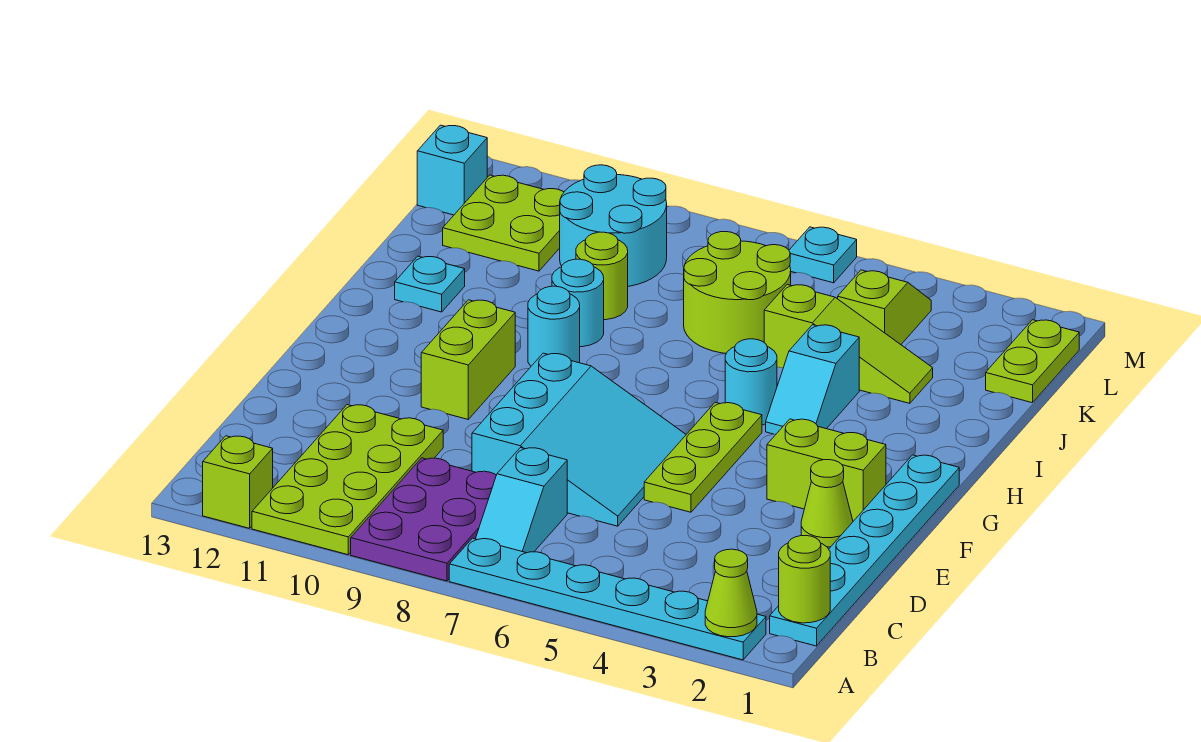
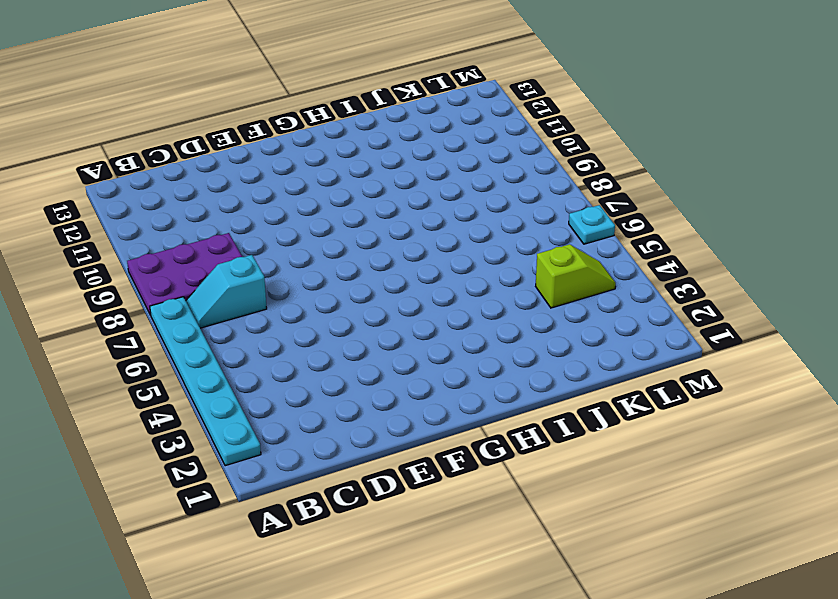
none -> lime 2x4 plate [252,405,443,555]
none -> lime 1x1 brick [203,436,273,528]
none -> cyan 1x6 plate [770,455,959,646]

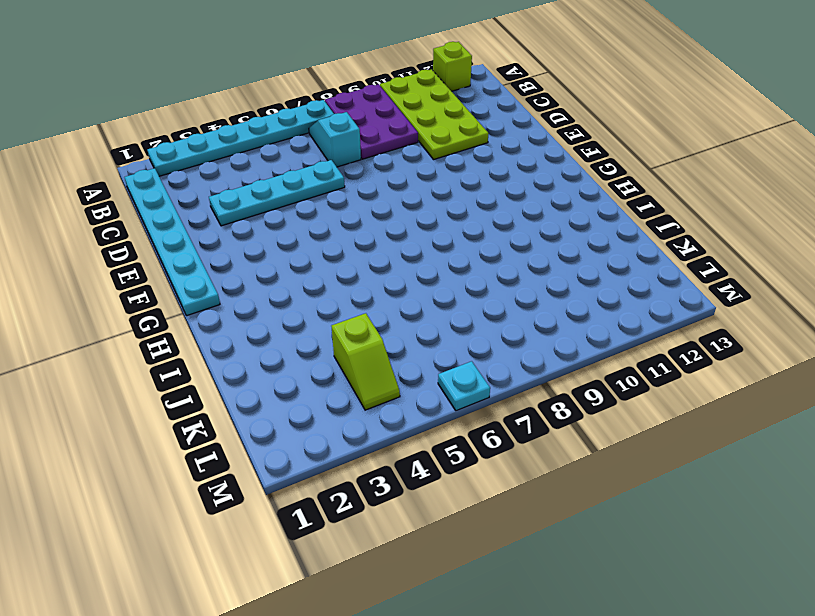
cyan 1x4 plate [209,160,345,226] -> cyan 3x3 slope [472,353,686,526]
none -> lime 1x1 cone [801,460,853,547]
none -> lime 1x3 plate [644,402,762,512]
none -> lime 1x2 brick [767,419,886,521]

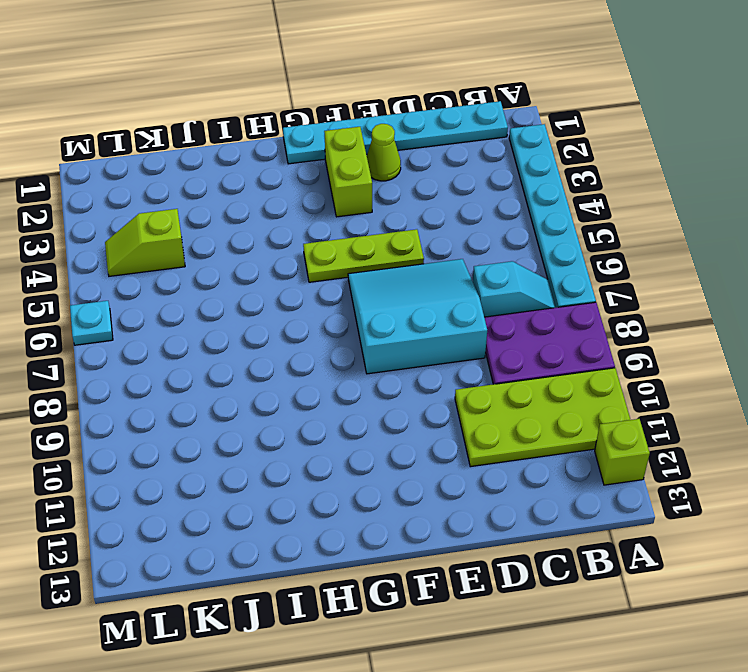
none -> lime 1x2 brick [421,300,515,419]
none -> cyan 1x2 slope [766,325,859,434]
none -> cyan 1x1 round brick [725,339,777,425]

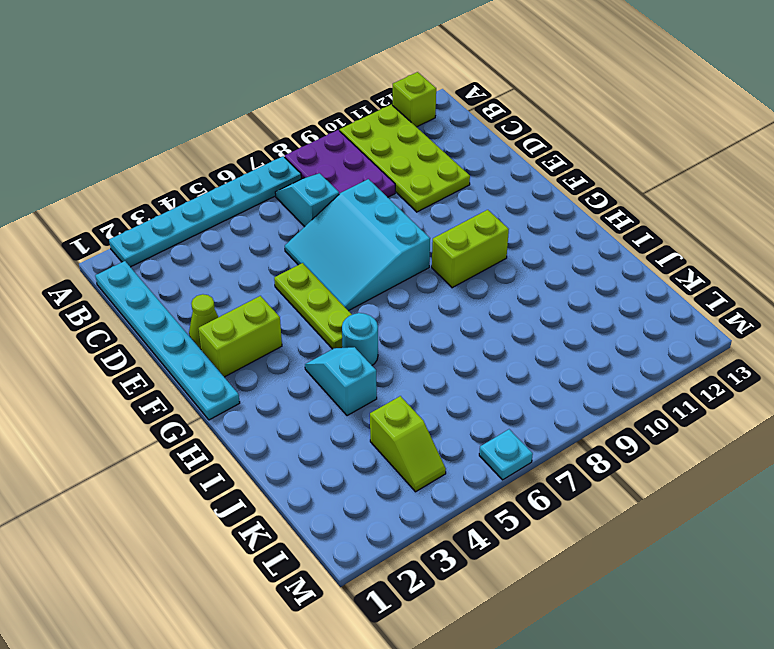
lime 1x2 brick [432,210,509,288] -> lime 1x2 brick turned to [421,300,515,419]
none -> cyan 1x1 round brick [528,286,580,366]
none -> cyan 1x1 round brick [552,259,604,347]
none -> cyan 1x1 plate [395,256,465,312]

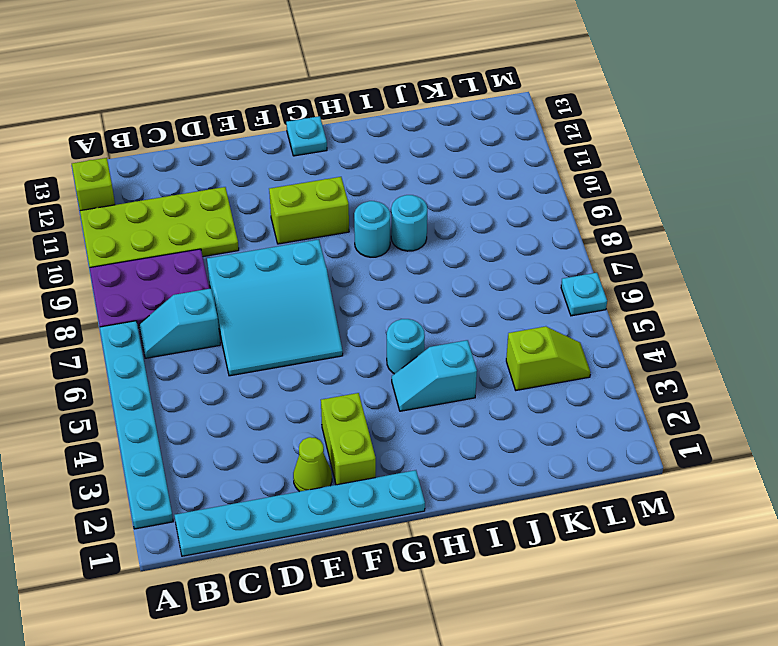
cyan 1x1 plate [286,116,327,156] -> cyan 1x1 plate moved to [395,256,465,312]
none -> lime 1x3 plate [644,402,762,512]
none -> lime 1x3 slope [764,285,933,403]
none -> lime 2x2 round brick [684,232,791,353]

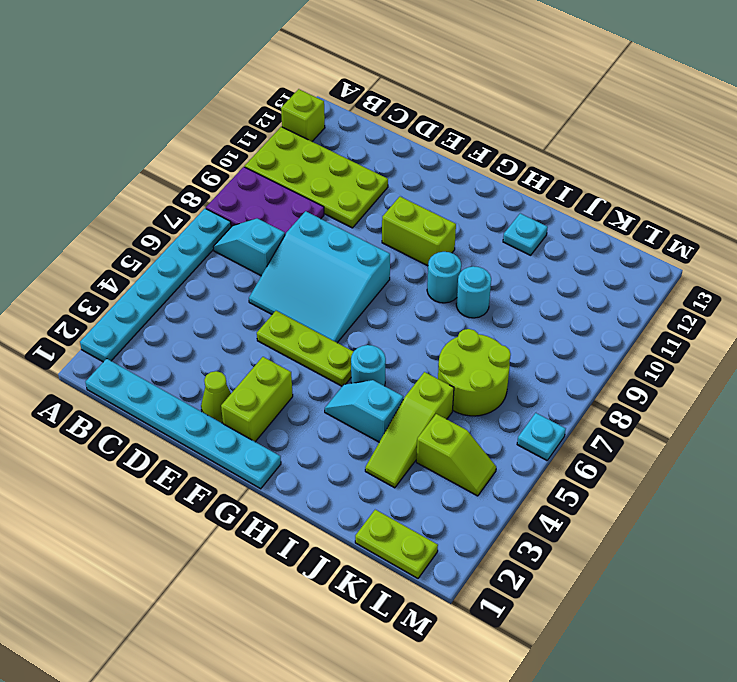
none -> lime 1x1 round brick [576,232,628,320]
none -> cyan 2x2 round brick [560,165,667,286]
none -> lime 2x2 plate [443,175,564,271]

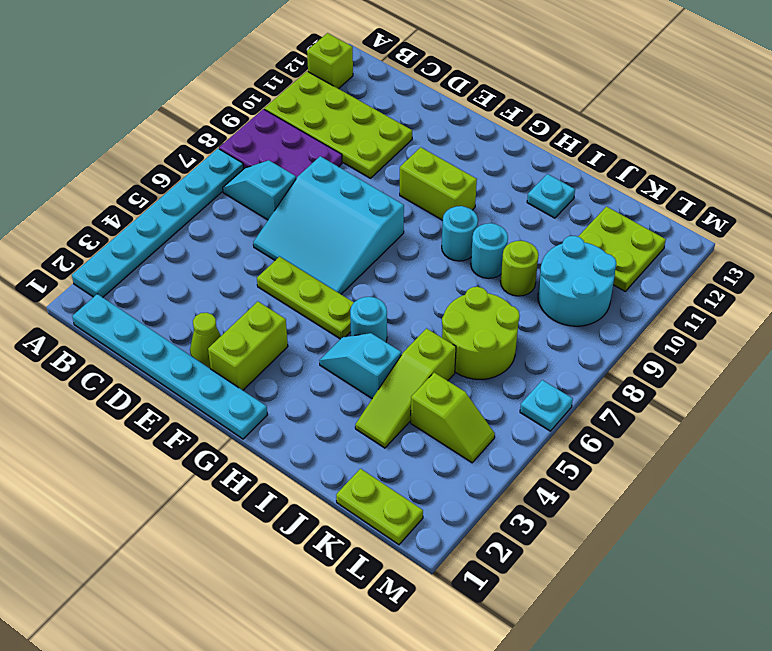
none -> cyan 1x1 brick [417,125,487,215]
none -> lime 1x1 cone [705,549,757,637]
none -> lime 1x1 round brick [779,536,830,623]

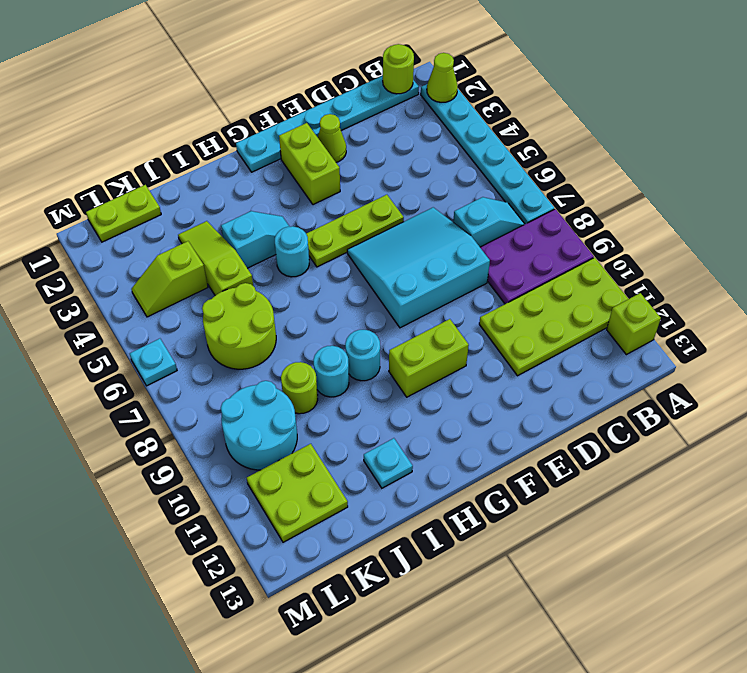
none -> cyan 1x1 brick [417,125,487,215]

